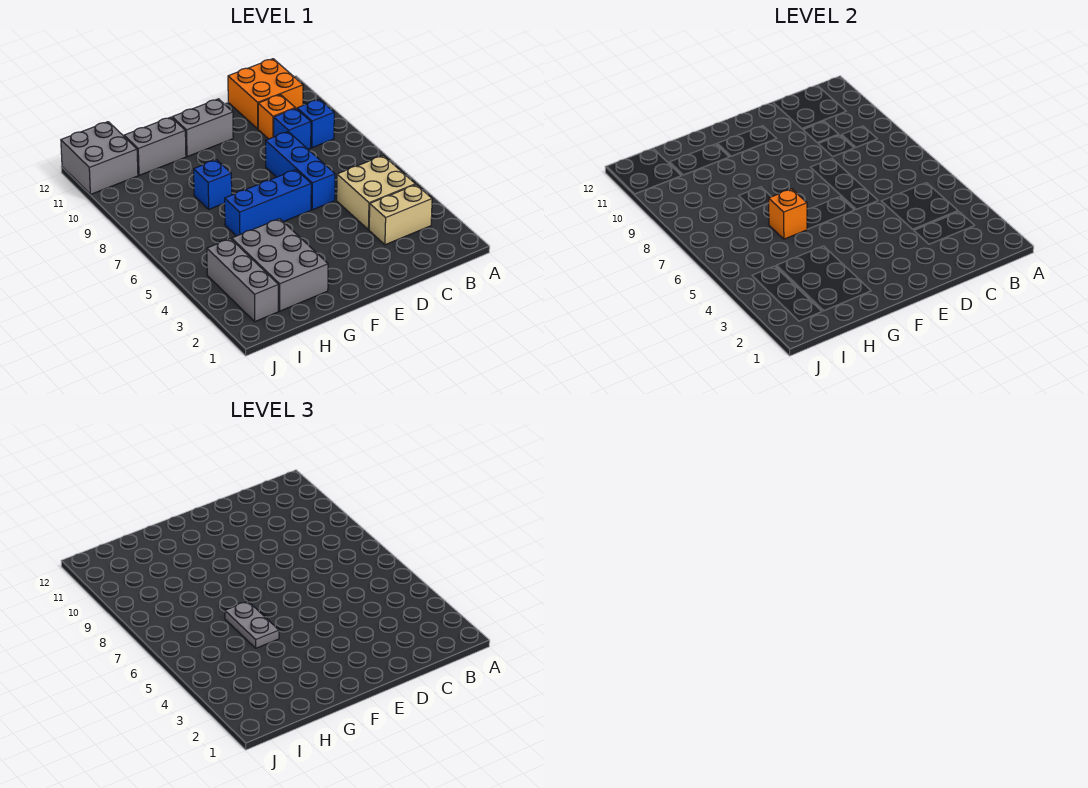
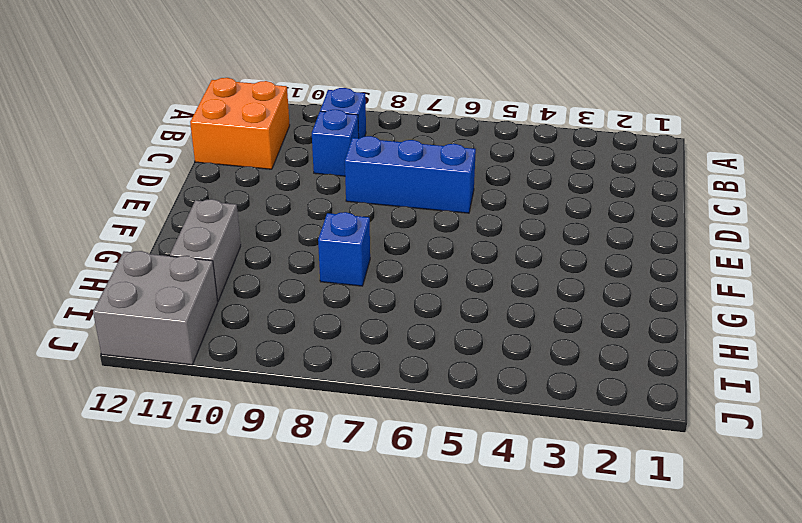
none -> tan 1x2 brick [369,185,432,245]
none -> tan 2x2 brick [337,156,415,230]
none -> orange 1x1 brick [258,95,295,139]

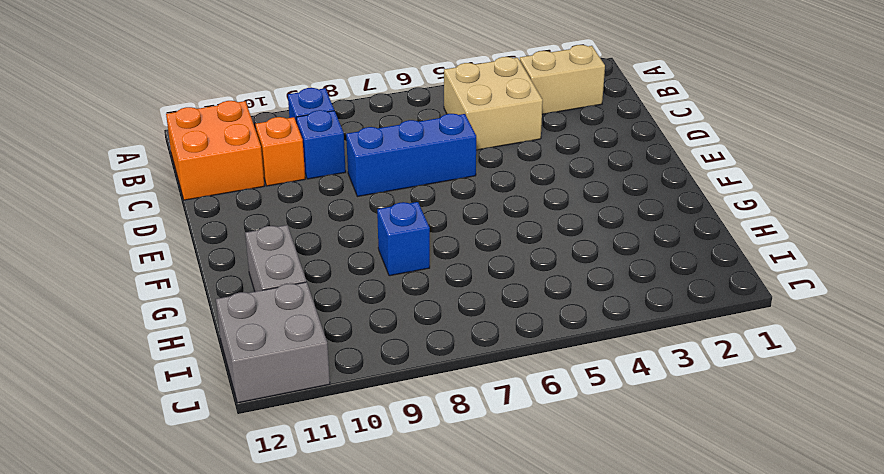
tan 1x2 brick [520,45,605,114] -> tan 1x2 brick turned to [369,185,432,245]
none -> blue 1x3 brick [224,170,311,236]
none -> grey 1x2 brick [172,99,233,157]
none -> grey 2x3 brick [232,219,328,311]

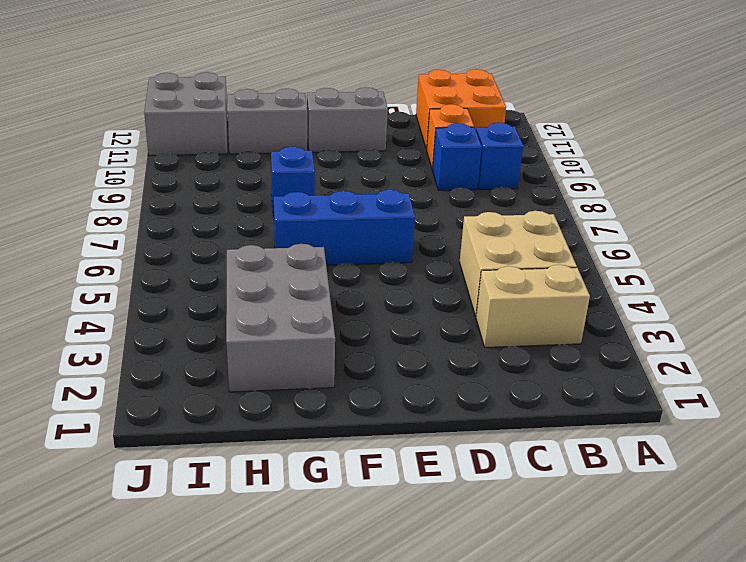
none -> blue 1x3 brick [266,132,335,210]
none -> grey 1x3 brick [207,239,278,322]
none -> orange 1x1 brick [769,189,807,239]

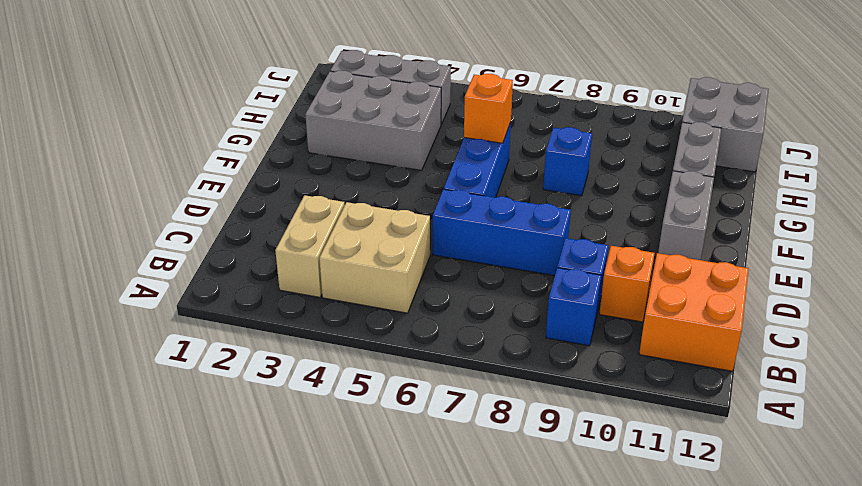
none -> grey 1x2 plate [225,601,279,648]

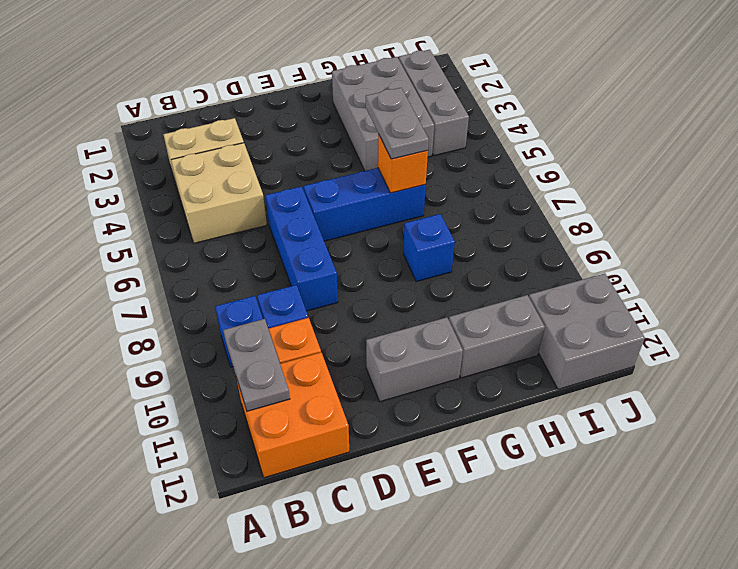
grey 1x2 plate [223,319,290,411] -> none

